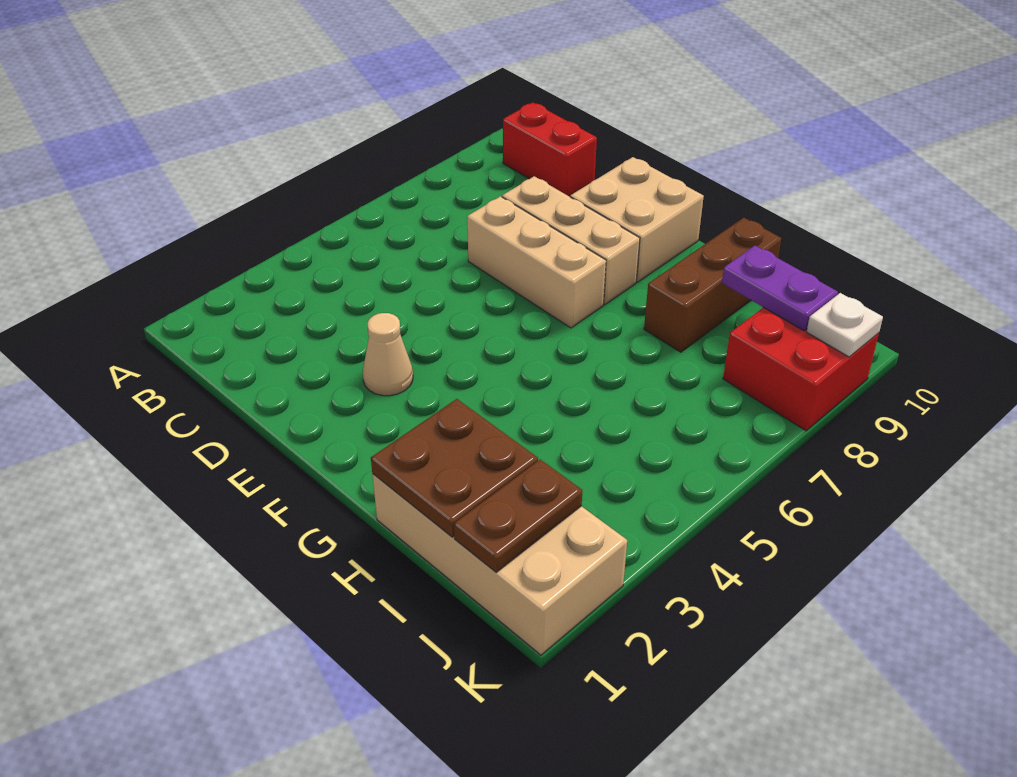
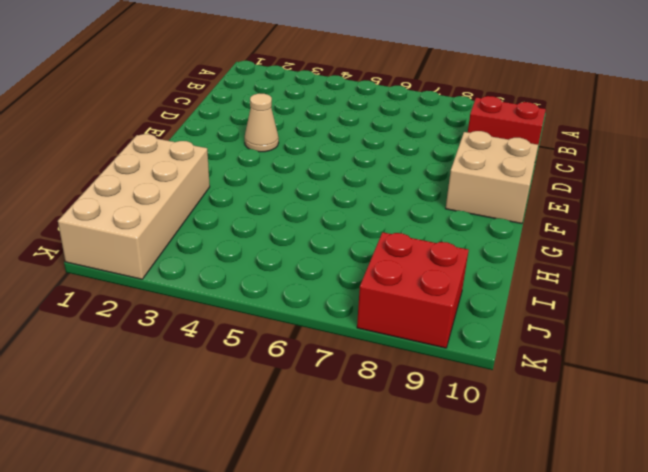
red 1x2 brick [468,96,546,145] -> red 1x2 brick turned to [503,103,597,197]
none -> tan 1x3 brick [467,196,606,328]
none -> tan 1x3 brick [502,176,640,305]
none -> brown 1x3 brick [644,218,781,352]

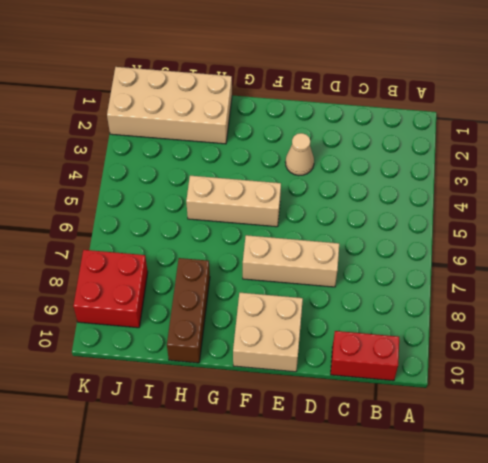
tan 1x3 brick [186,176,281,227] -> tan 1x3 brick moved to [502,176,640,305]
none -> brown 2x2 plate [371,399,538,537]
none -> purple 1x2 plate [722,246,838,331]
none -> brown 1x2 plate [454,459,582,572]

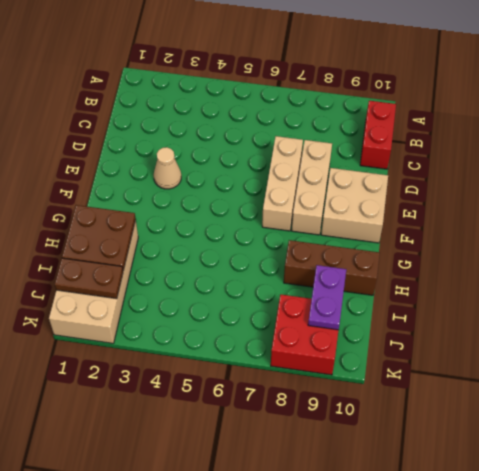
none -> white 1x1 plate [807,293,883,357]

